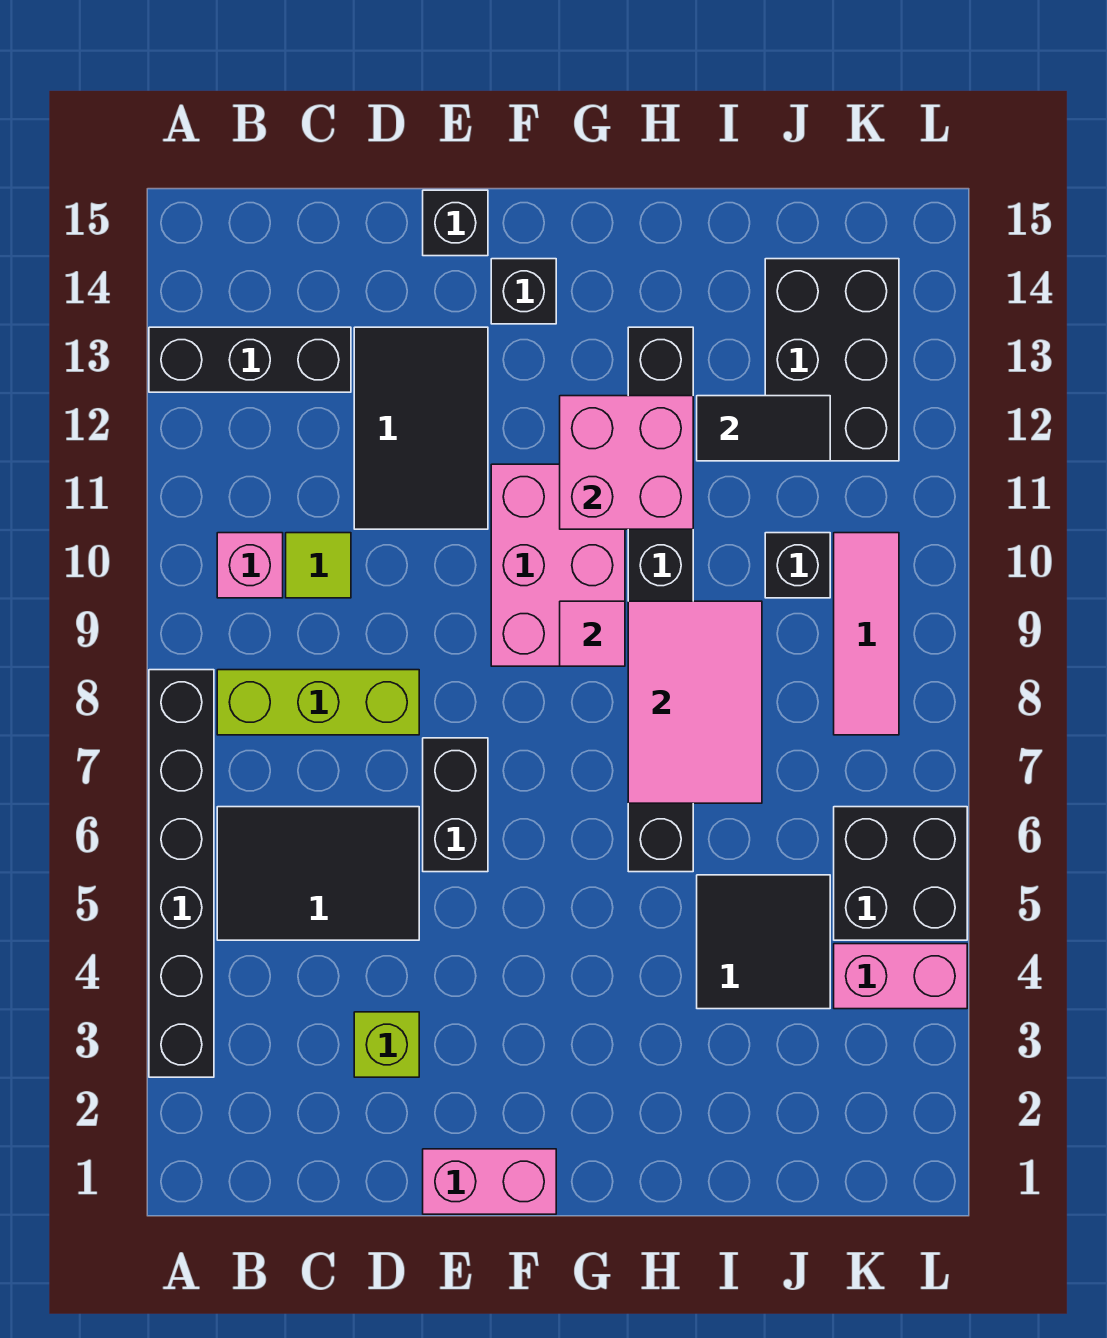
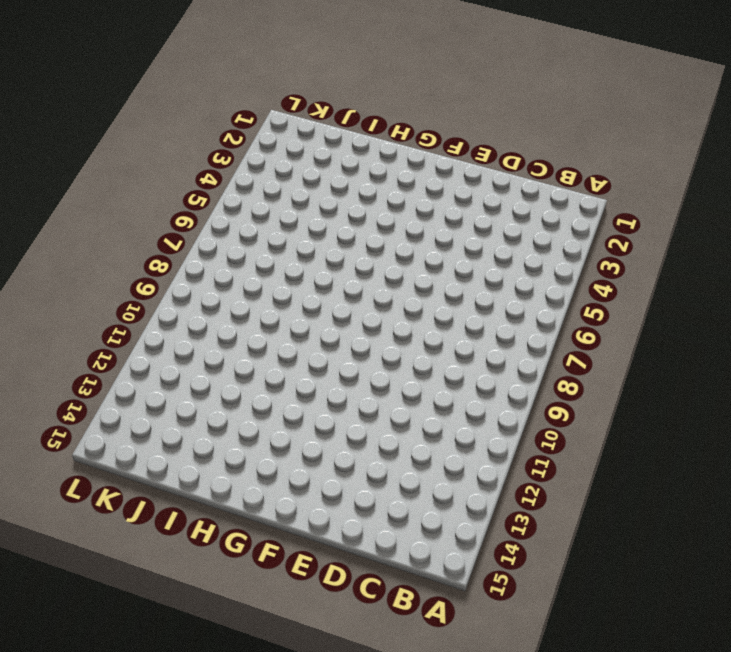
none -> black 1x6 brick [149,670,214,1077]
none -> black 1x3 brick [149,327,351,392]
none -> black 2x3 tile [217,807,419,940]

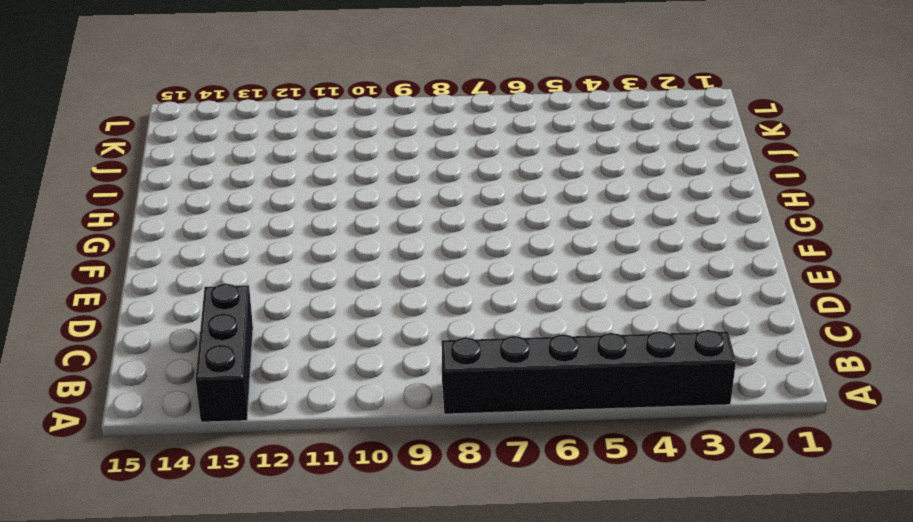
none -> black 2x3 tile [217,807,419,940]
none -> lime 1x3 brick [217,670,419,735]
none -> pink 1x1 brick [217,533,283,598]

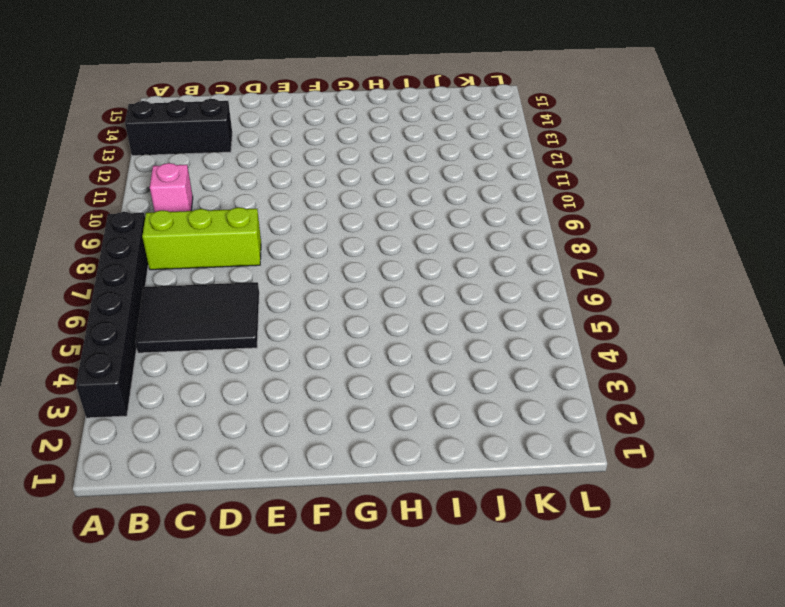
none -> lime 1x1 tile [286,533,351,598]
none -> lime 1x1 brick [354,1012,419,1077]
none -> black 2x3 tile [354,327,488,529]

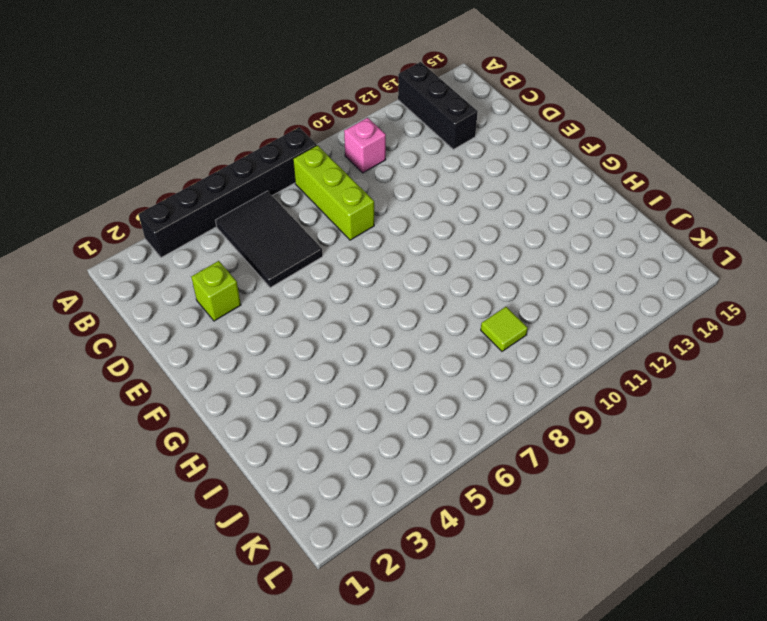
lime 1x1 tile [481,307,528,351] -> lime 1x1 tile moved to [286,533,351,598]
none -> black 2x3 tile [354,327,488,529]
none -> pink 1x2 brick [423,1149,556,1214]
none -> black 1x2 brick [423,738,488,872]

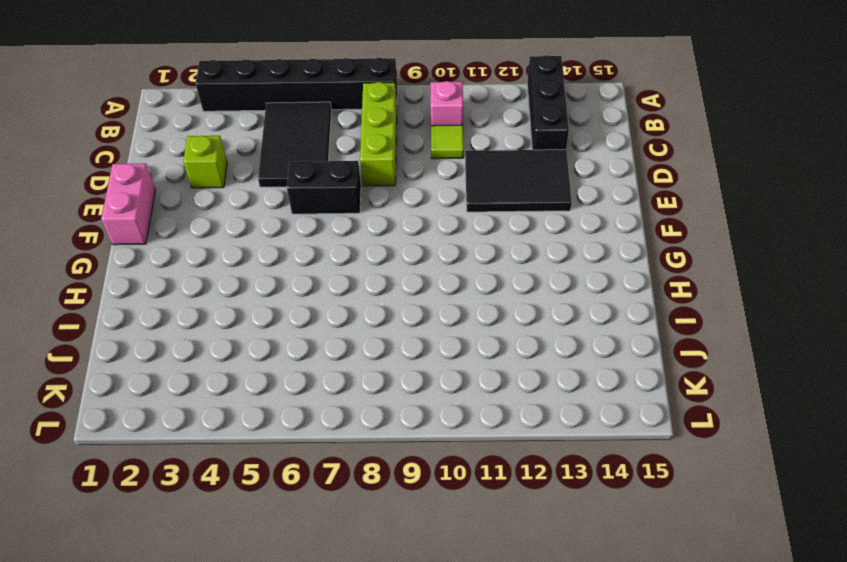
none -> black 1x1 brick [423,190,488,256]
none -> pink 2x3 brick [491,464,625,666]
none -> black 1x1 brick [491,259,556,324]

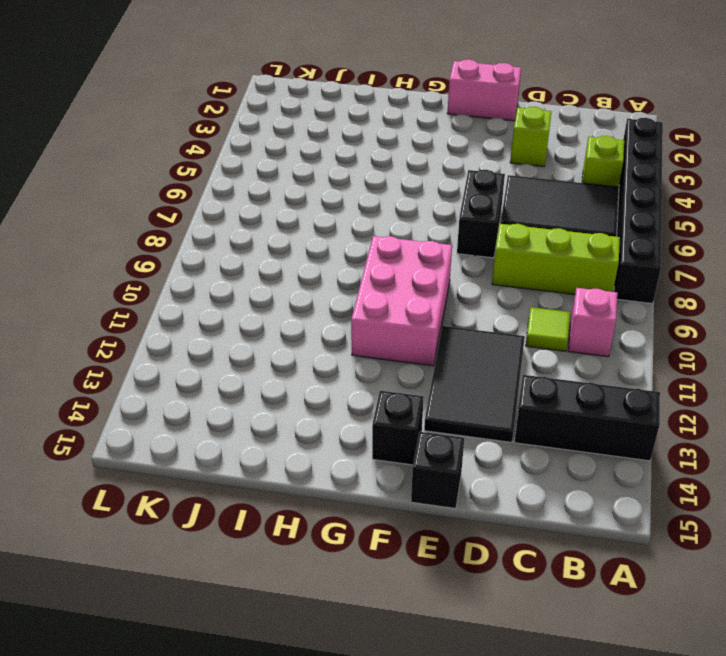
lime 1x1 brick [582,136,624,187] -> none
none -> black 1x8 brick [628,327,693,872]
none -> black 2x2 tile [697,875,830,1009]
none -> black 1x1 brick [765,533,830,598]

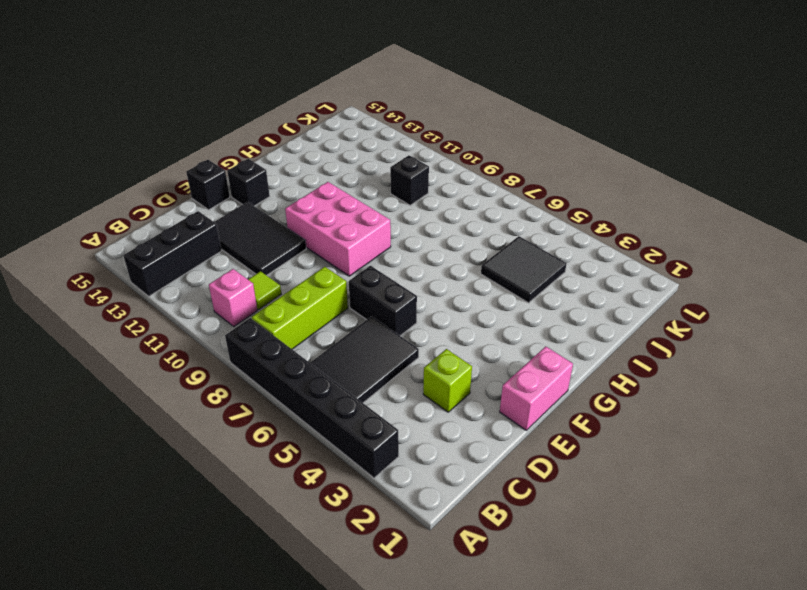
none -> black 1x8 brick [628,327,693,872]
none -> black 2x3 brick [765,259,899,461]
none -> pink 1x2 brick [834,944,967,1009]

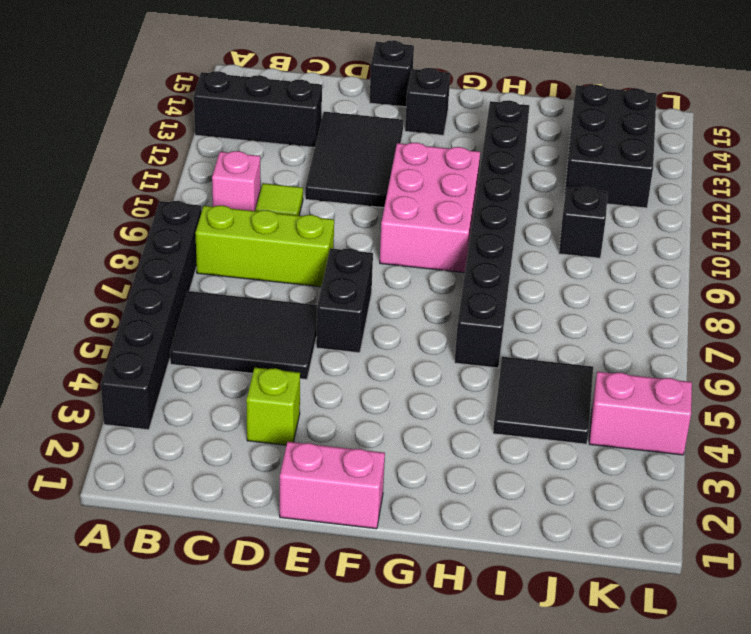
none -> black 2x2 brick [834,807,967,940]
none -> pink 1x3 tile [834,533,899,735]
none -> pink 1x1 tile [560,601,625,666]

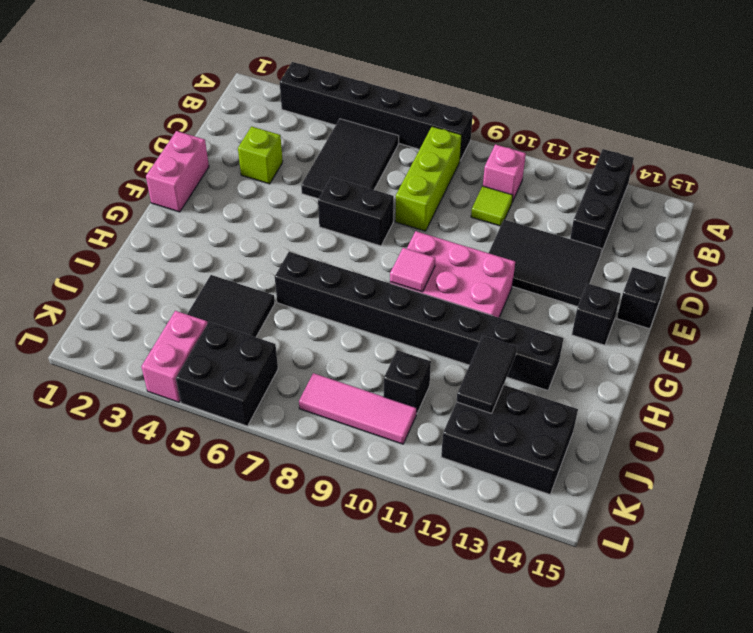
none -> pink 2x2 brick [560,396,693,529]
none -> pink 2x3 tile [628,601,762,803]

